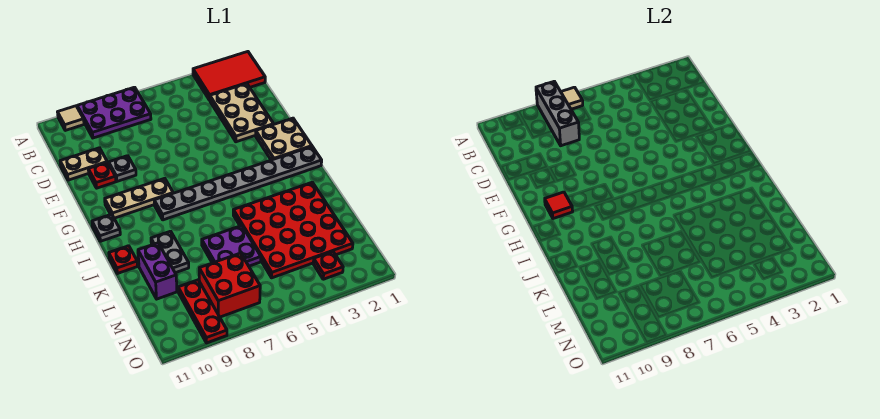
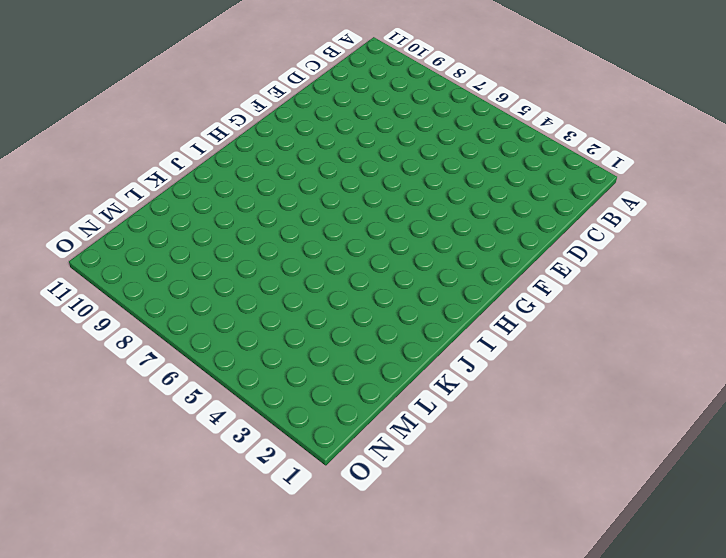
none -> red 2x3 tile [193,52,265,100]
none -> purple 2x3 plate [77,87,151,138]
none -> tan 1x1 tile [58,106,84,130]

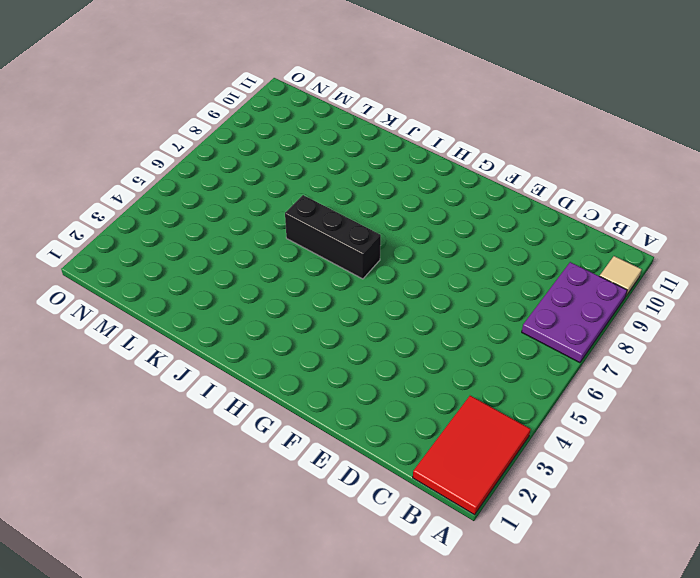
black 1x3 brick [285,195,381,279] -> grey 1x8 plate [154,147,322,220]
none -> tan 2x3 plate [210,84,274,142]
none -> tan 1x2 plate [60,148,107,180]
none -> grey 1x1 plate [109,156,136,181]

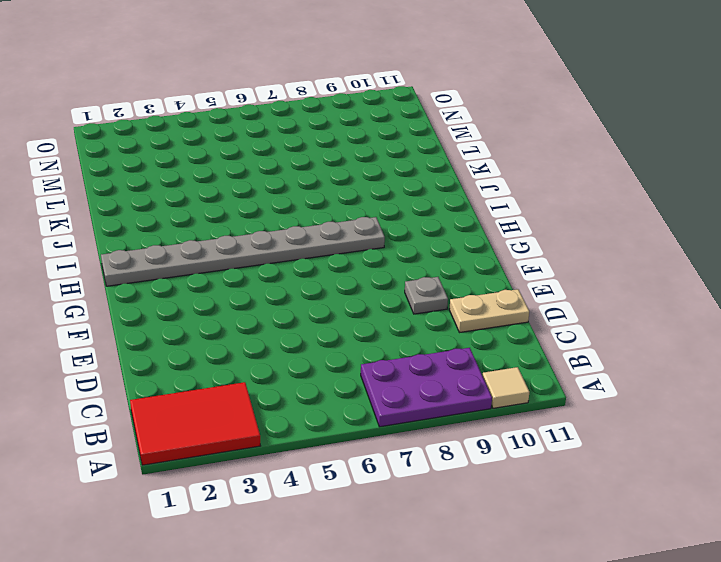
none -> tan 2x3 plate [210,84,274,142]
none -> red 1x1 plate [88,162,116,188]
none -> tan 2x2 plate [256,118,312,160]

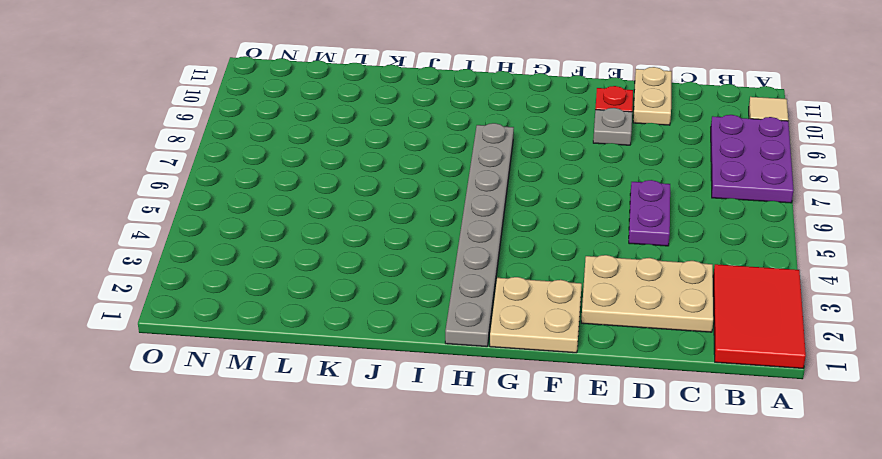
purple 1x2 plate [629,180,670,246] -> none
none -> tan 1x3 plate [105,178,173,218]
none -> grey 1x1 plate [92,214,120,241]
none -> red 4x4 plate [233,182,353,278]

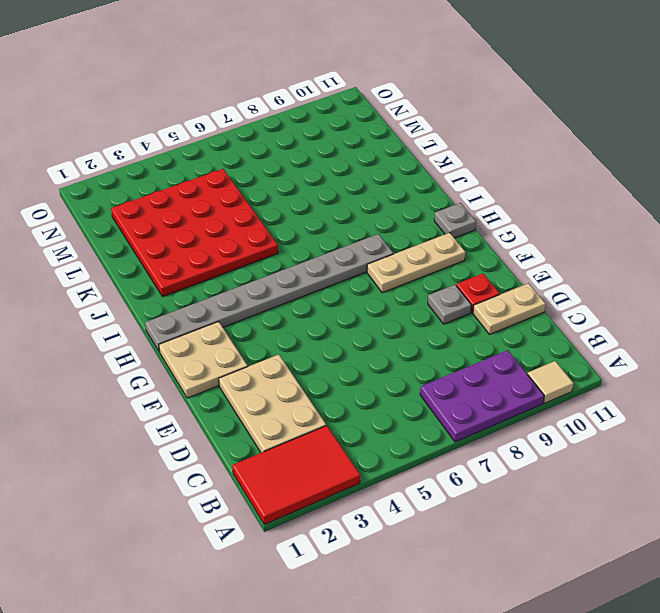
none -> grey 1x2 plate [151,231,189,273]
none -> red 1x1 plate [109,246,138,274]
none -> purple 2x2 plate [202,226,261,266]

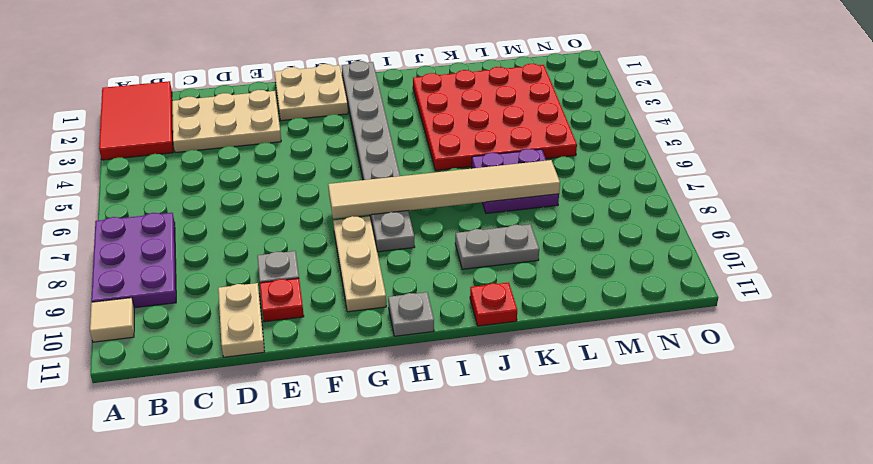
tan 1x6 tile [328,160,560,219] -> none
none -> purple 1x2 brick [138,243,177,299]
none -> red 2x2 brick [199,253,260,317]
none -> red 1x3 plate [178,280,227,343]

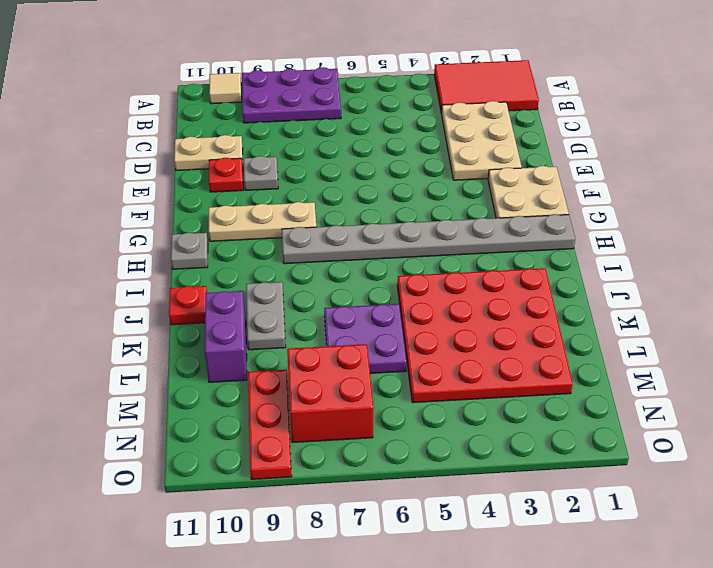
none -> red 1x1 plate [313,252,343,279]
none -> tan 1x1 tile [561,87,583,109]
none -> grey 1x3 brick [536,81,579,146]

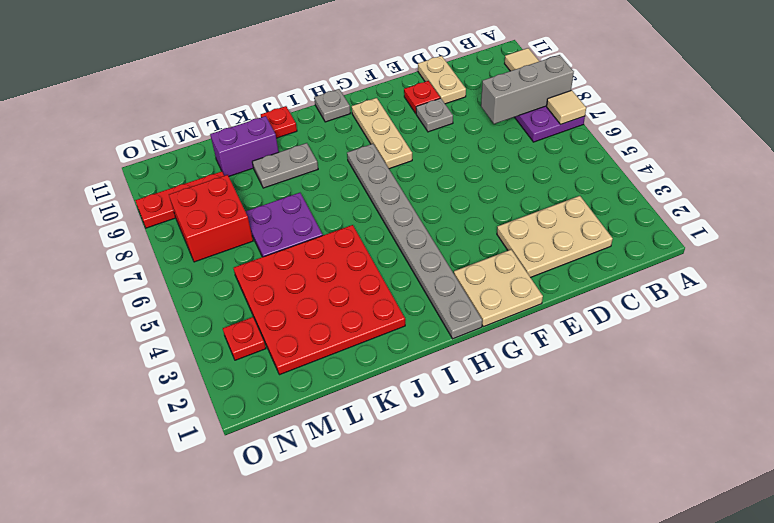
none -> red 2x3 tile [193,52,265,100]
none -> red 1x1 tile [545,192,573,219]

